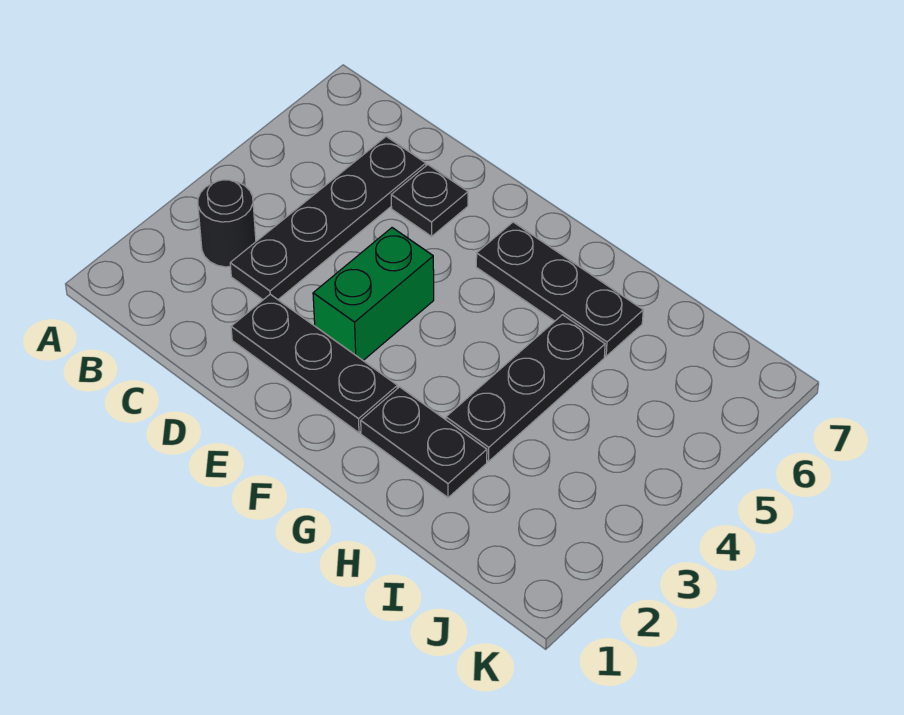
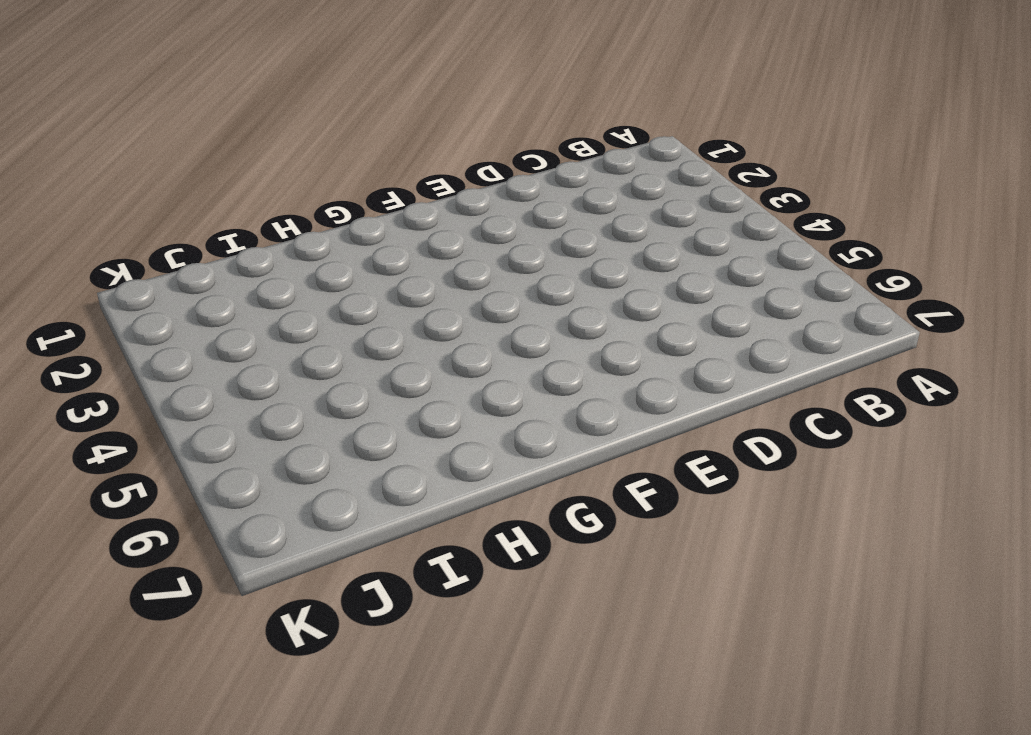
none -> black 1x1 round brick [198,180,256,267]
none -> black 1x4 plate [230,136,426,300]

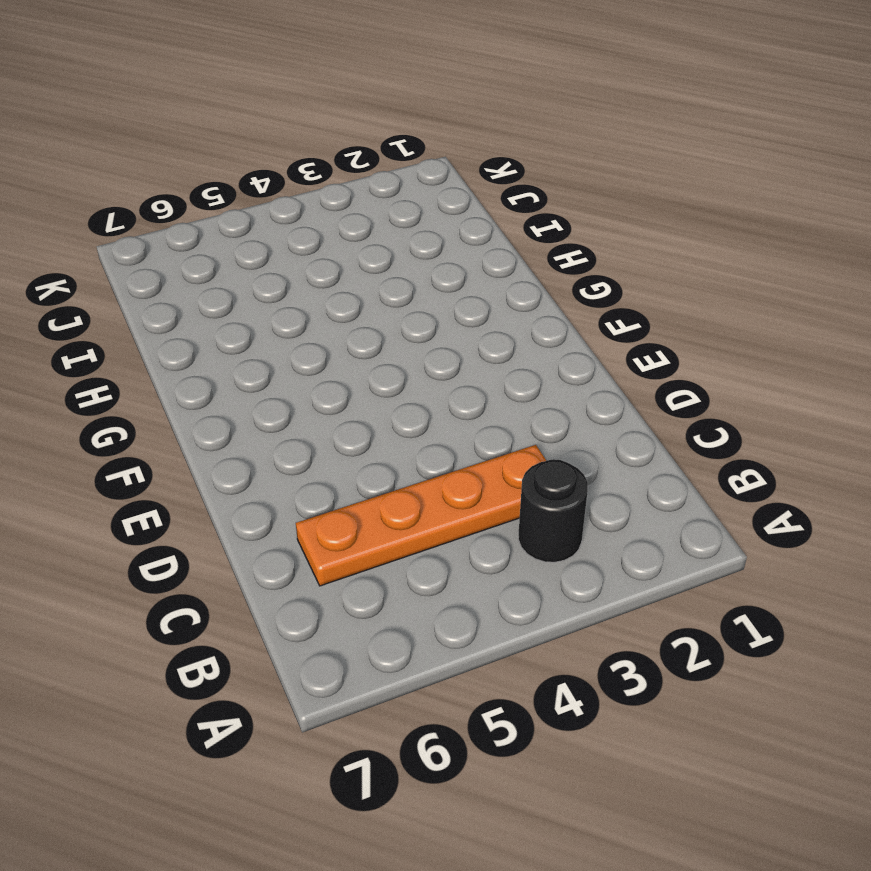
orange 1x4 plate [296,445,546,586] -> black 1x4 plate [230,136,426,300]
none -> black 1x3 plate [231,294,398,433]
none -> black 1x1 plate [391,165,468,236]

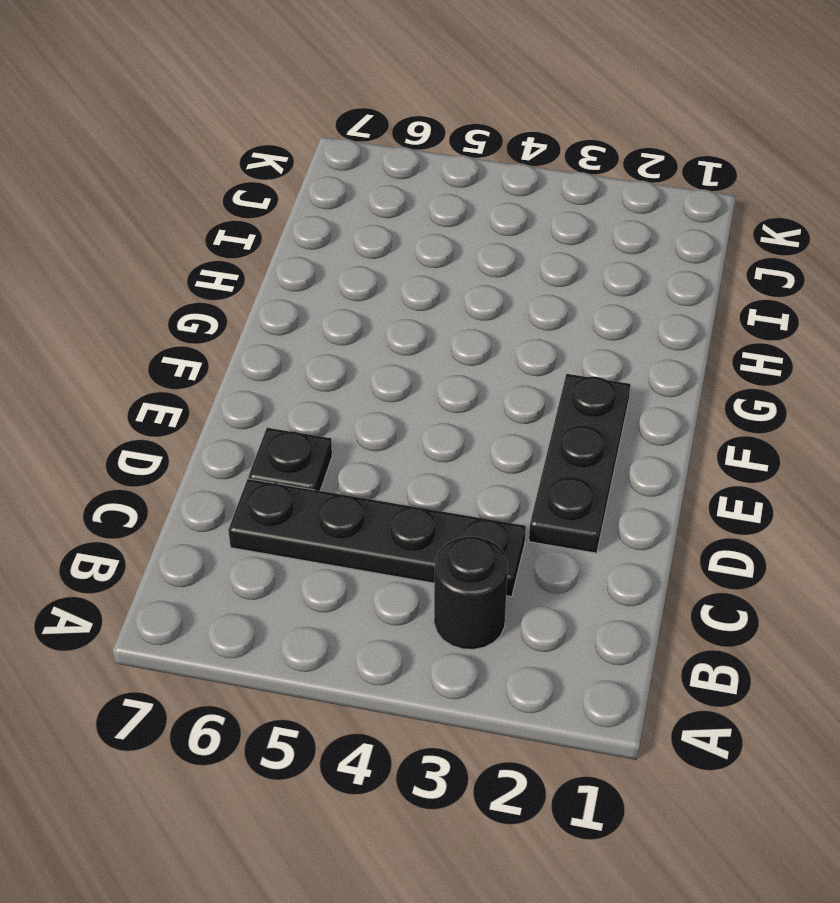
none -> green 1x2 brick [313,228,434,360]
none -> black 1x3 plate [476,222,643,356]

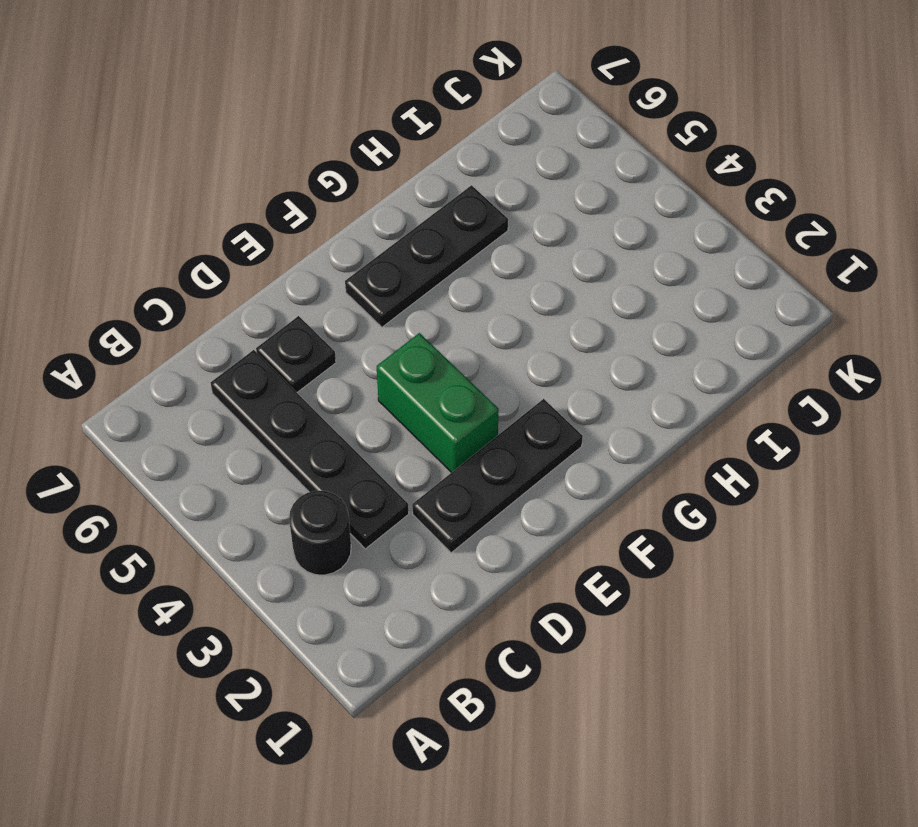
none -> black 1x2 plate [361,387,487,498]
none -> black 1x3 plate [446,315,605,461]

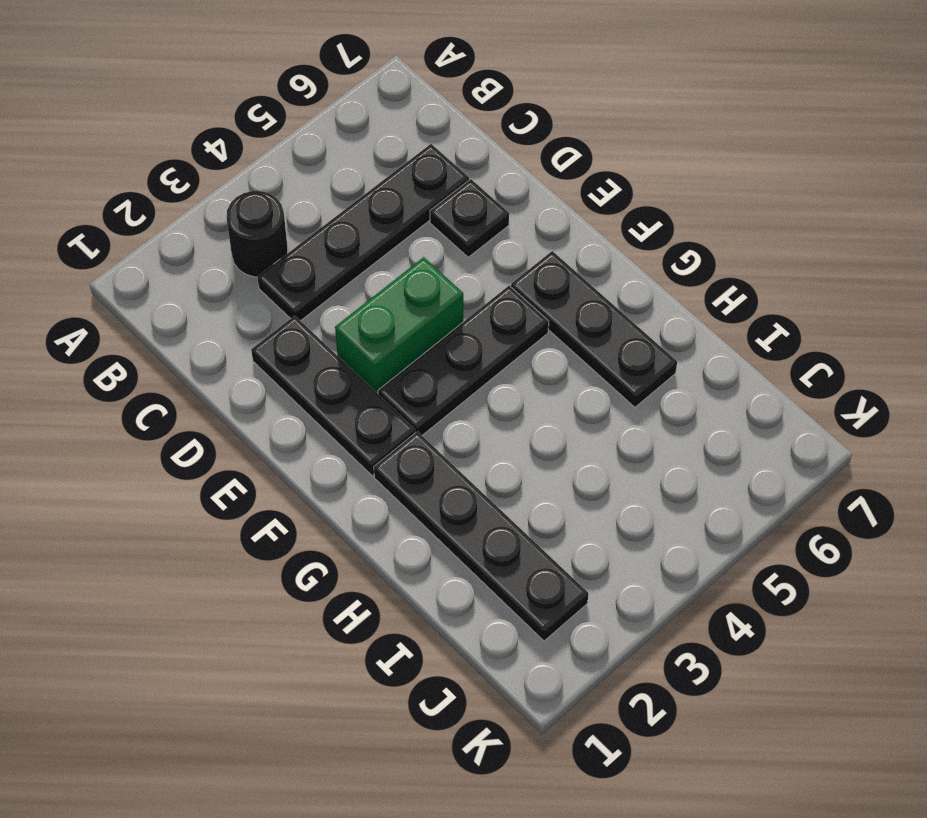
black 1x3 plate [378,286,549,435] -> black 1x3 plate moved to [446,315,605,461]
black 1x4 plate [374,431,588,641] -> black 1x2 plate [361,387,487,498]

